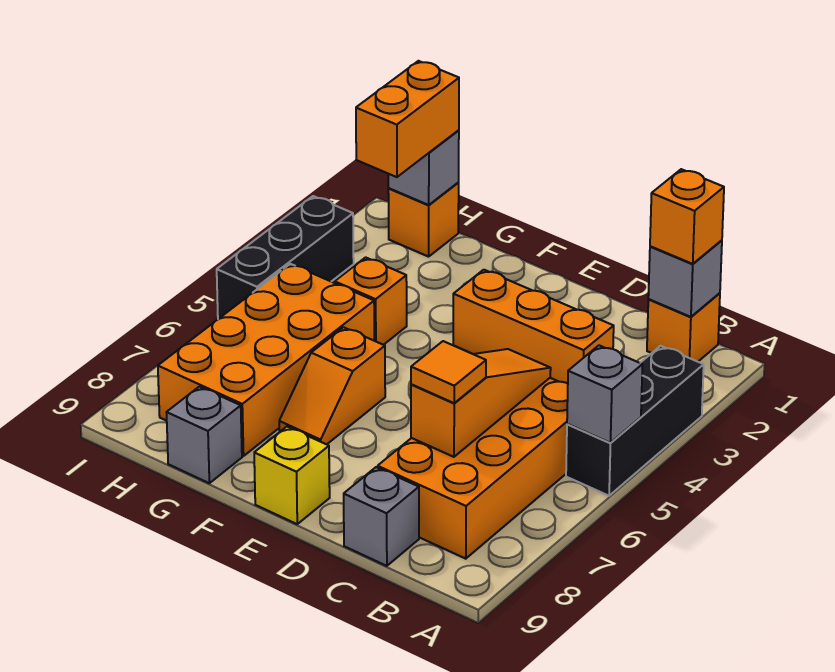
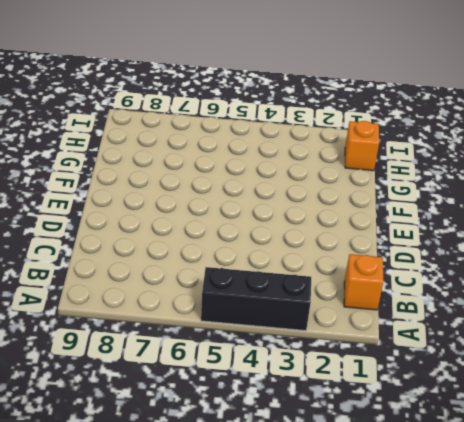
none -> orange 2x4 brick [378,378,568,559]
none -> orange 1x3 brick [453,270,614,383]
none -> grey 1x1 brick [344,467,419,566]

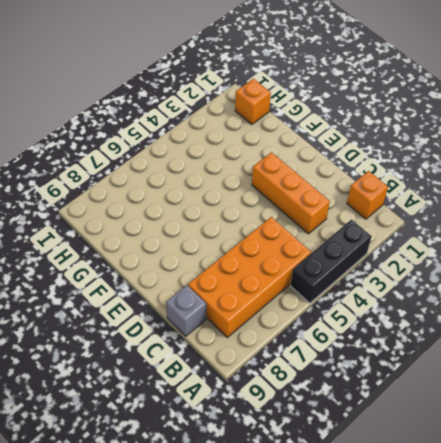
none -> yellow 1x1 brick [254,427,330,524]
none -> orange 1x2 slope [279,327,385,444]
none -> orange 1x1 brick [335,257,407,345]

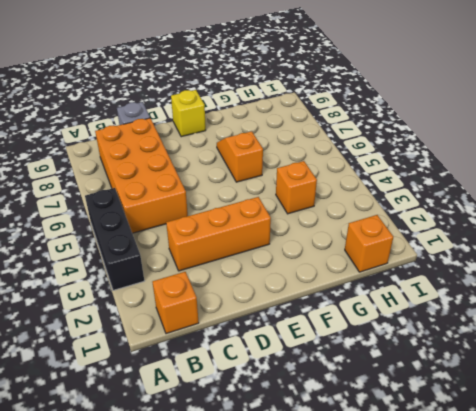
none -> orange 2x4 brick [158,264,374,456]
none -> grey 1x1 brick [167,387,242,483]
none -> black 1x3 brick [217,196,354,319]

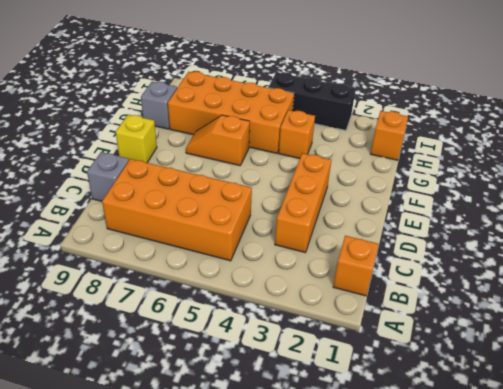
none -> black 1x3 brick [566,346,704,496]
none -> grey 1x1 brick [567,345,642,443]
none -> grey 1x1 brick [648,240,722,317]

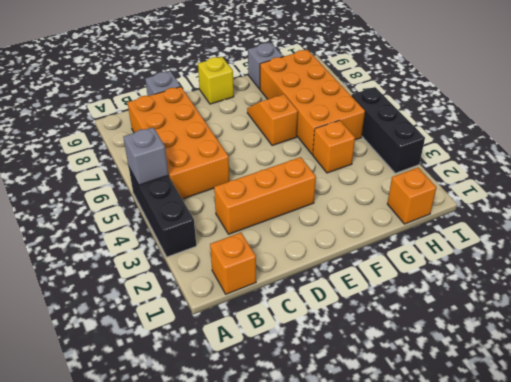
none -> grey 1x1 brick [648,240,722,317]
none -> orange 1x3 slope [411,349,551,457]
none -> grey 1x1 brick [388,130,459,205]

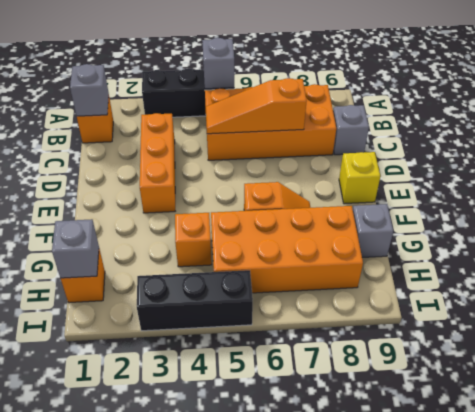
none -> orange 1x1 brick [650,169,724,264]
none -> orange 1x1 tile [411,341,486,403]
none -> orange 1x2 brick [356,61,459,177]

